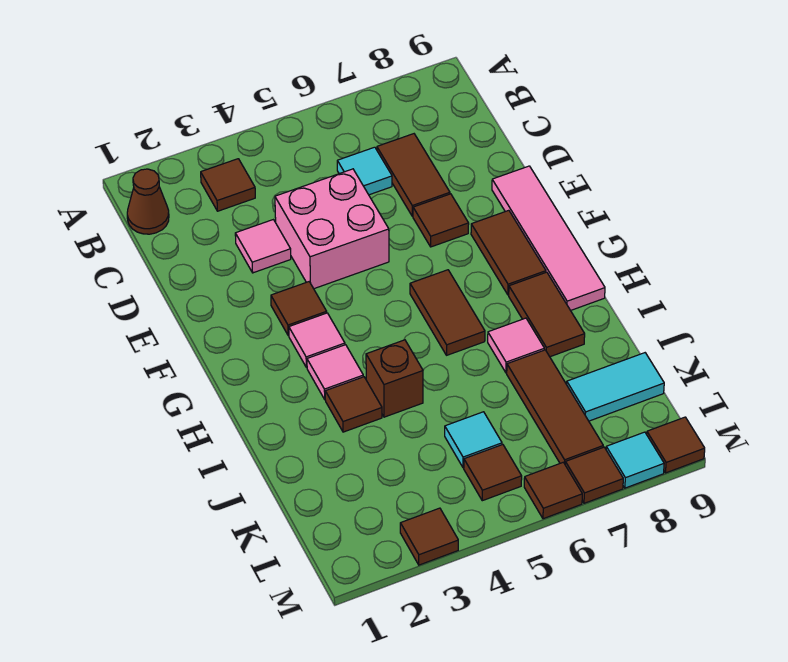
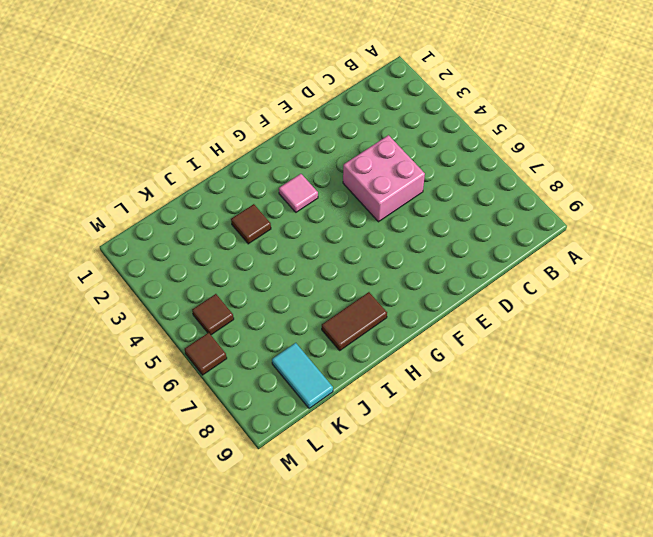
none -> brown 1x1 cone [127,169,169,234]
none -> brown 1x1 tile [201,159,255,211]
none -> cyan 1x1 tile [337,147,392,195]

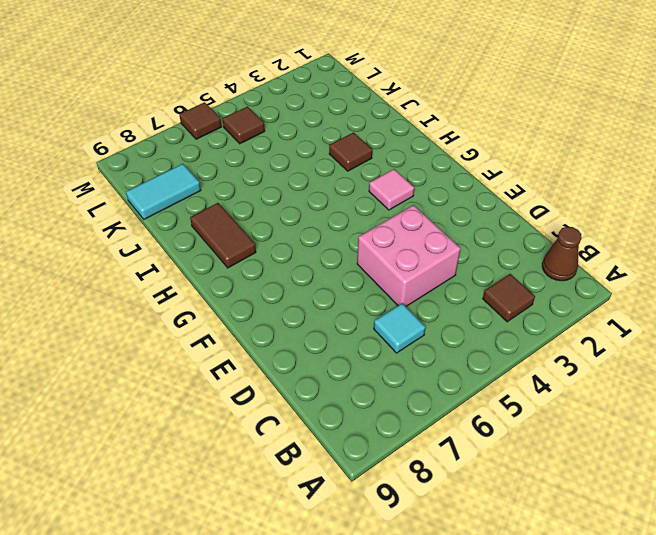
none -> brown 1x2 tile [377,134,450,216]
none -> pink 1x1 tile [235,220,291,273]
none -> brown 1x1 tile [413,194,469,247]

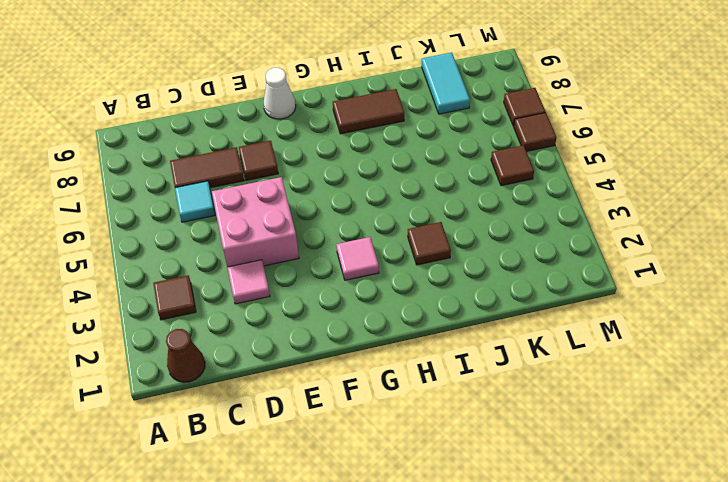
white 1x1 cone [264,68,296,119] -> pink 1x4 tile [492,166,605,311]
none -> brown 1x1 tile [271,282,327,336]
none -> brown 1x2 tile [471,210,546,295]
none -> brown 1x2 tile [410,270,485,355]

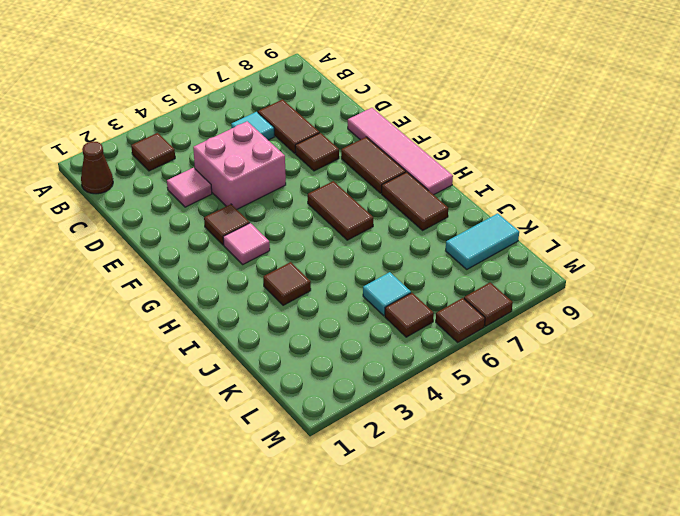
none -> pink 1x1 tile [307,345,363,399]
none -> brown 1x1 brick [366,340,423,417]
none -> pink 1x1 tile [488,318,544,373]

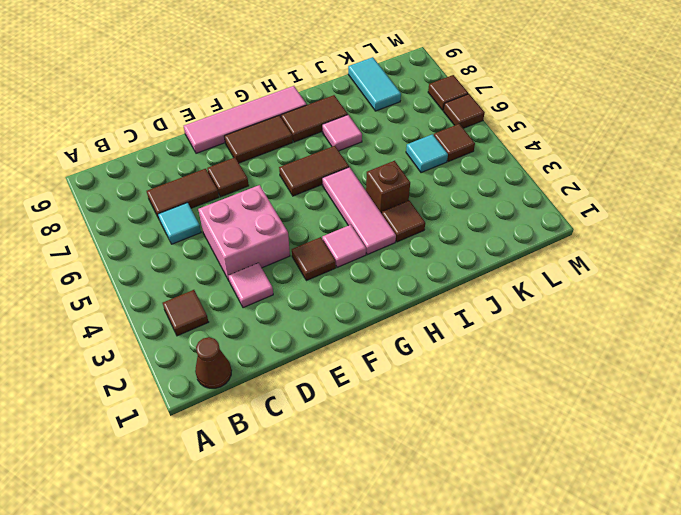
pink 1x3 tile [322,167,396,255] -> pink 1x1 tile [307,345,363,399]
none -> brown 1x3 tile [507,350,603,464]
none -> brown 1x1 tile [400,508,458,565]
none -> cyan 1x1 tile [606,432,664,488]

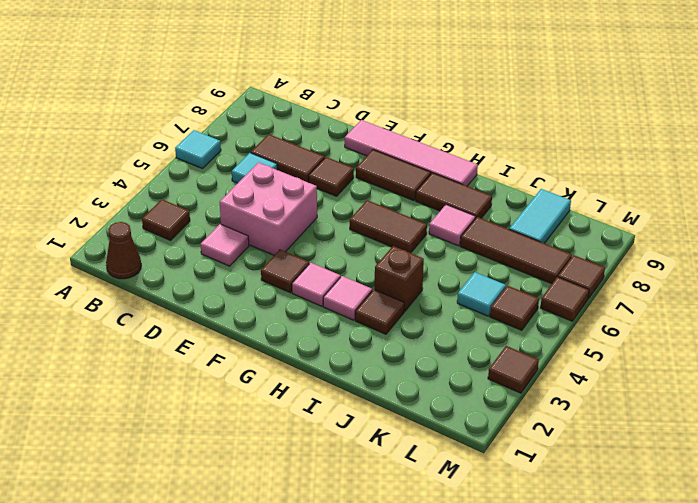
cyan 1x1 tile [175,130,221,169] -> cyan 1x1 tile moved to [606,432,664,488]
none -> brown 1x1 tile [647,417,705,473]

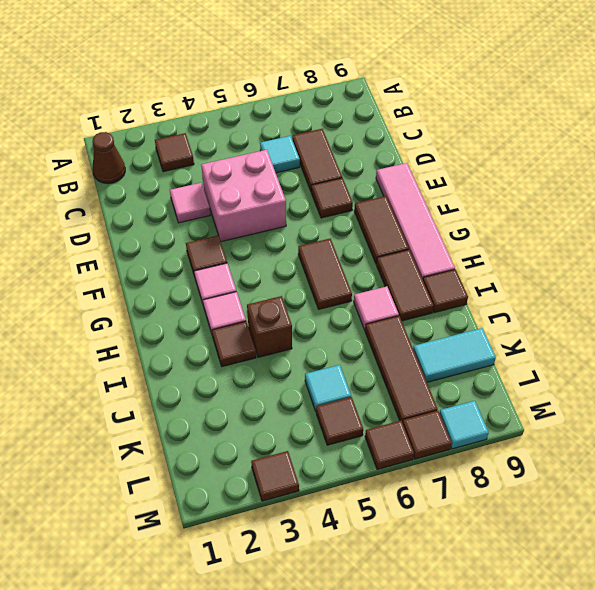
brown 1x1 tile [423,269,468,313] -> brown 1x1 tile moved to [647,417,705,473]

